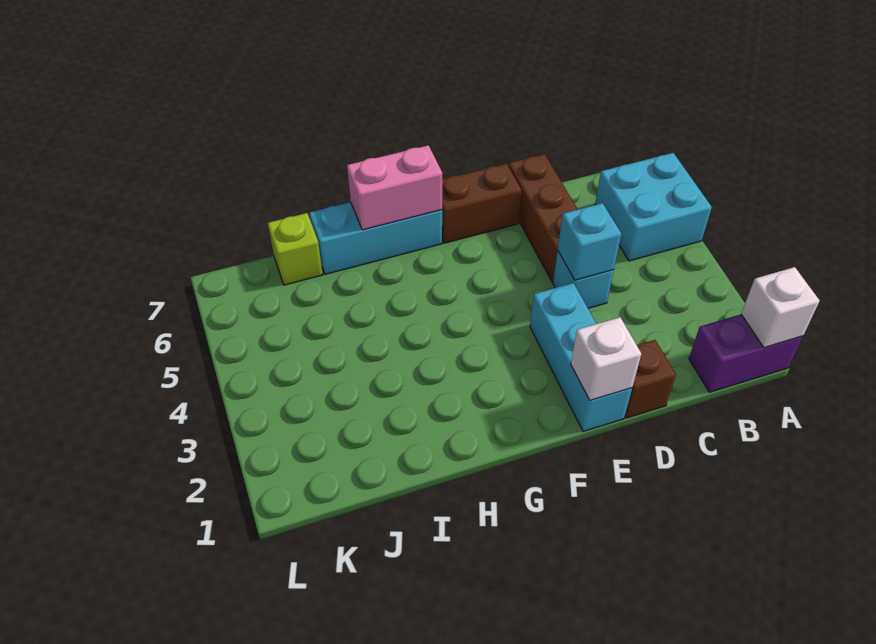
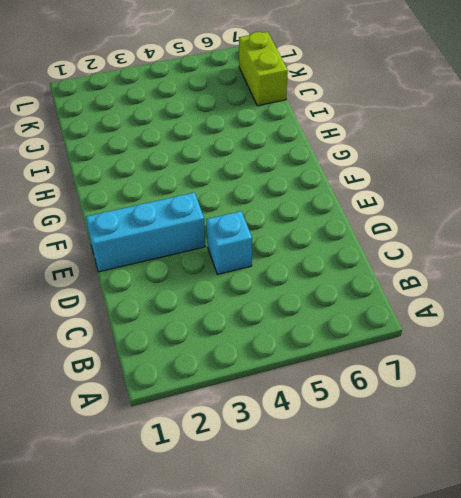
lime 1x2 brick [239,32,288,106] -> lime 1x1 brick [268,213,323,285]
none -> purple 1x2 brick [689,314,803,392]
none -> cyan 2x2 brick [595,153,712,261]
none -> brown 1x1 brick [625,340,676,418]

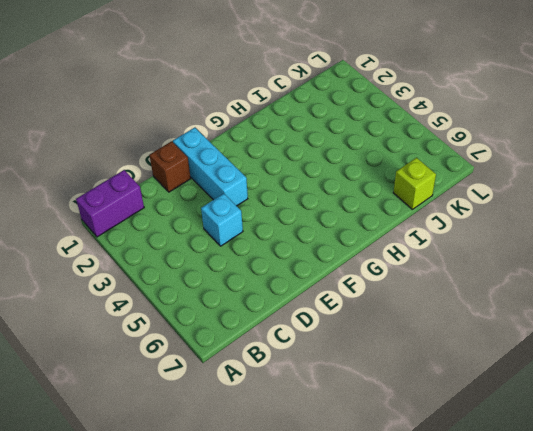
none -> cyan 2x2 brick [595,153,712,261]
none -> brown 1x3 brick [508,154,578,282]
none -> brown 1x2 brick [442,163,521,243]

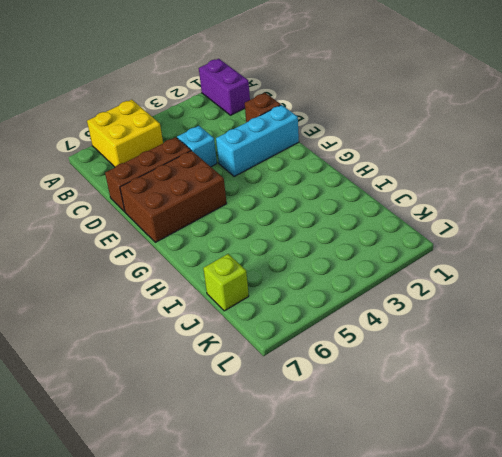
yellow 2x2 brick [87,100,163,167] -> cyan 2x2 brick [595,153,712,261]
brown 2x3 brick [120,151,227,242] -> brown 1x2 brick [442,163,521,243]
none -> cyan 1x3 brick [310,202,442,274]
none -> white 1x1 brick [741,267,820,348]
none -> cyan 1x1 brick [558,203,621,280]

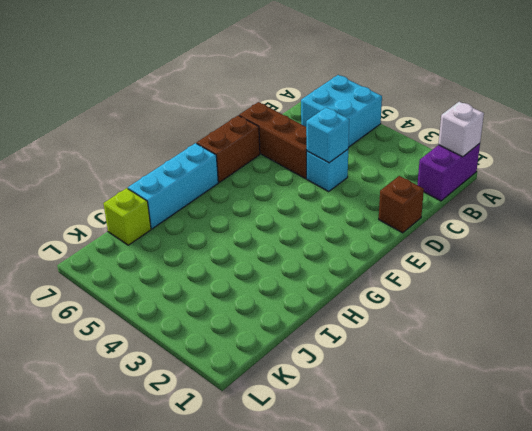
none -> cyan 1x3 brick [530,283,632,431]
none -> white 1x1 brick [571,317,641,400]
none -> pink 1x2 brick [347,145,442,230]

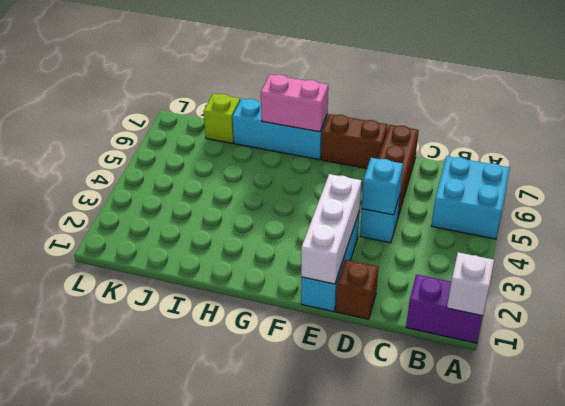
white 1x3 brick [301,174,362,284] -> white 1x1 brick [571,317,641,400]

